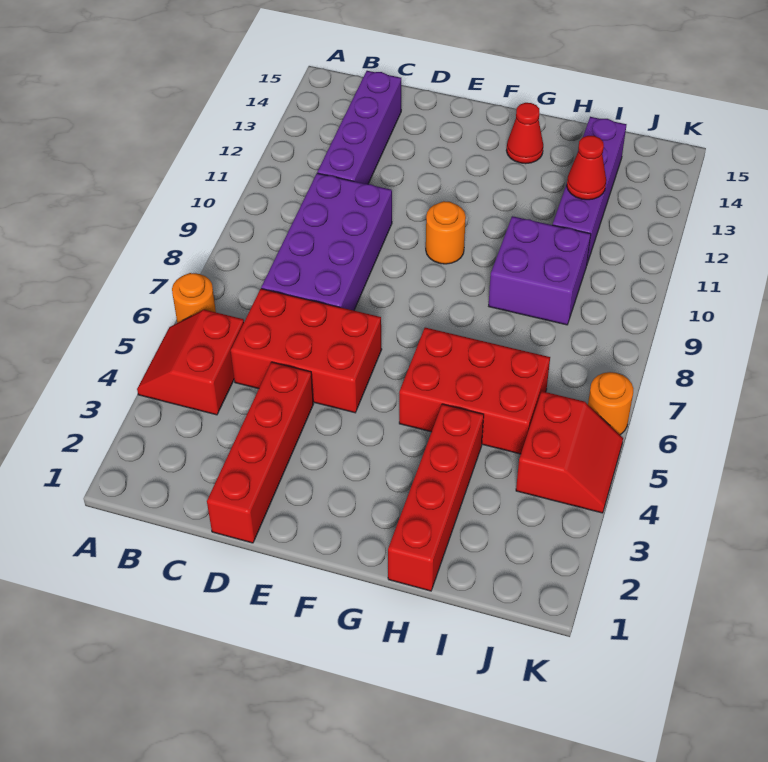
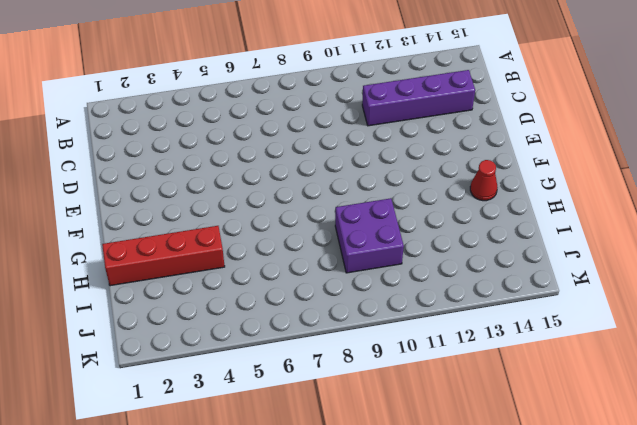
none -> red 2x2 slope [137,310,244,415]
none -> orange 1x1 round brick [172,273,216,323]
none -> red 2x3 brick [231,289,382,413]

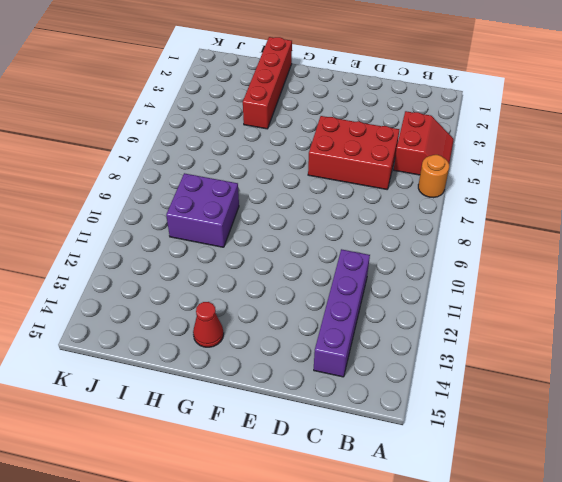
none -> purple 2x4 brick [261,173,392,310]
none -> red 1x4 brick [207,362,313,543]
none -> orange 1x1 round brick [426,201,466,264]

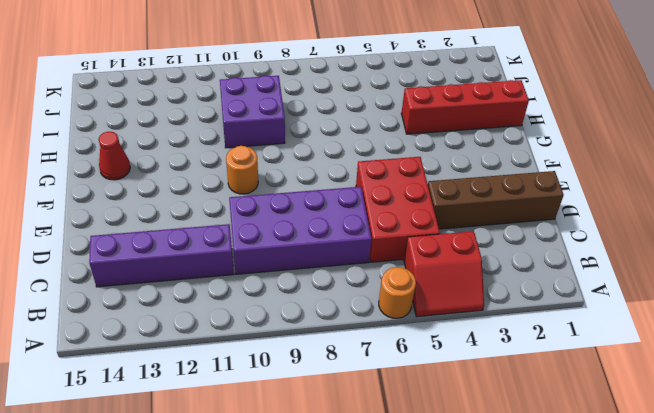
brown 1x4 brick [428,171,564,229] -> red 1x4 brick [207,362,313,543]
none -> red 2x3 brick [399,328,550,454]
none -> purple 1x4 brick [553,117,627,263]
none -> red 2x2 slope [516,391,623,513]

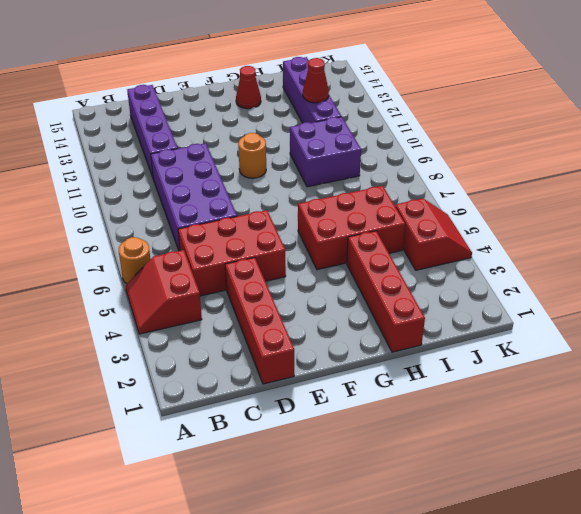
none -> orange 1x1 round brick [588,372,633,435]

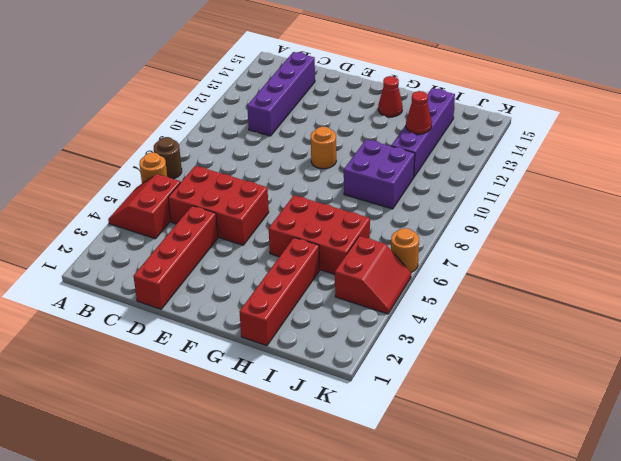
brown 1x1 round brick [154,137,182,179] -> none
none -> purple 2x4 brick [261,173,392,310]

